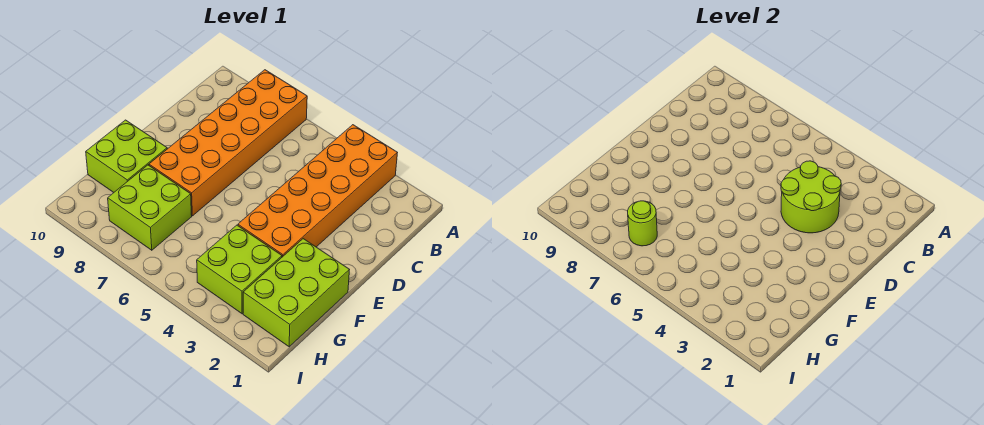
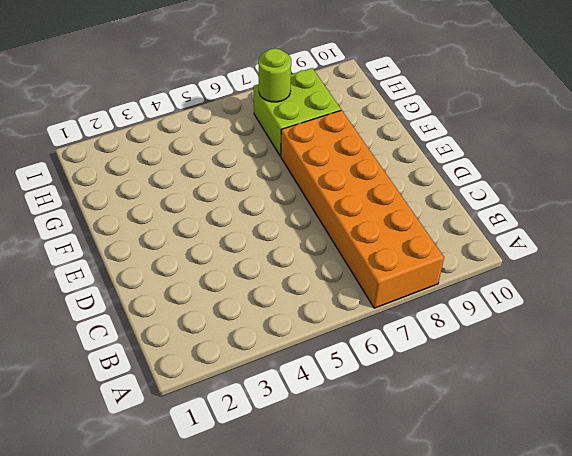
none -> orange 2x6 brick [238,125,397,257]
none -> lime 2x3 brick [243,239,349,347]

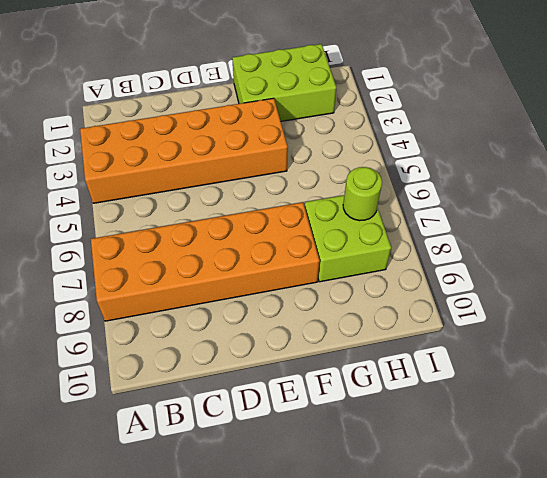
none -> lime 2x2 brick [86,120,167,192]
none -> lime 2x2 brick [197,225,282,314]

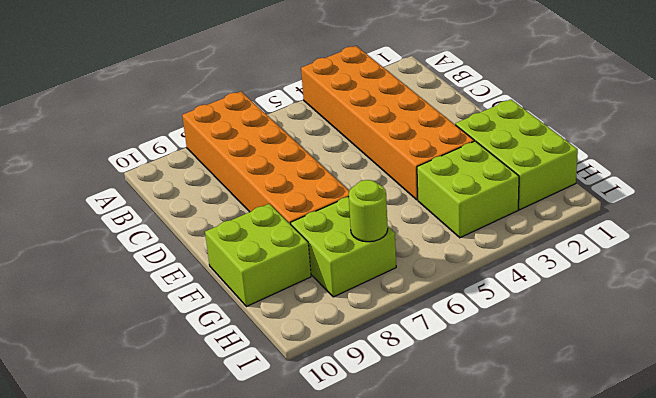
none -> lime 2x2 round brick [781,161,841,233]

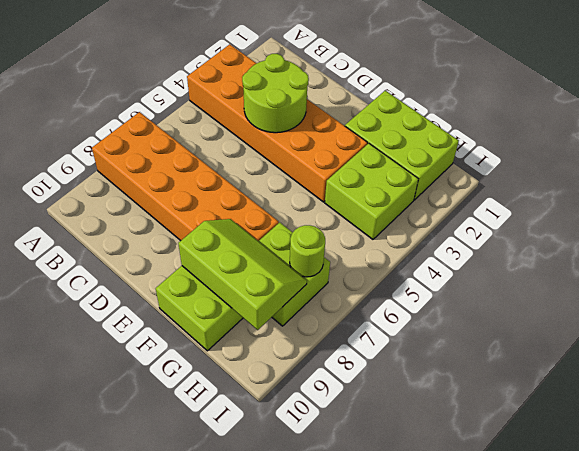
lime 2x3 slope [178,219,307,330] -> none

